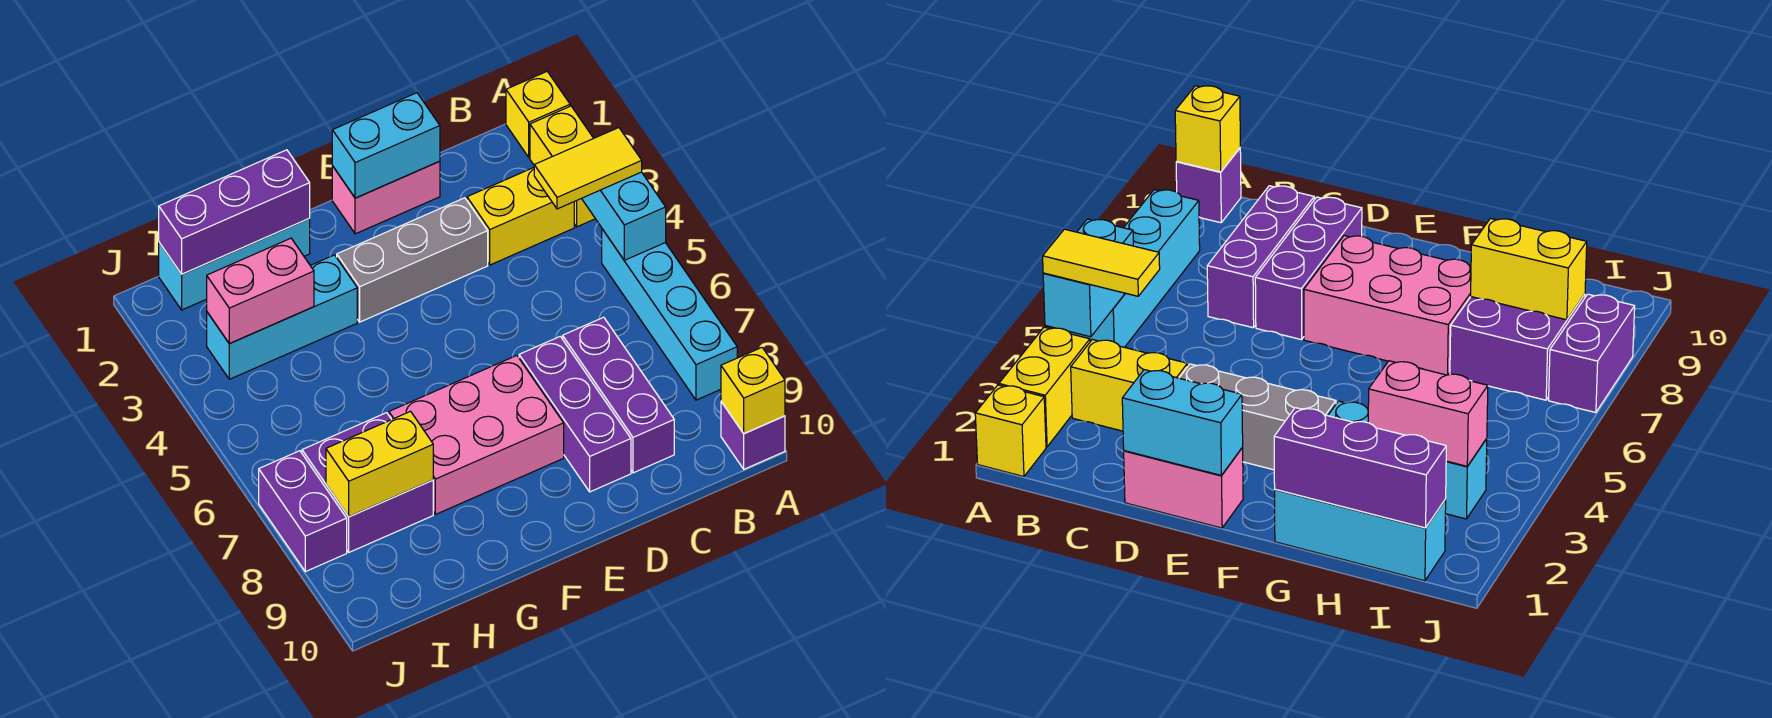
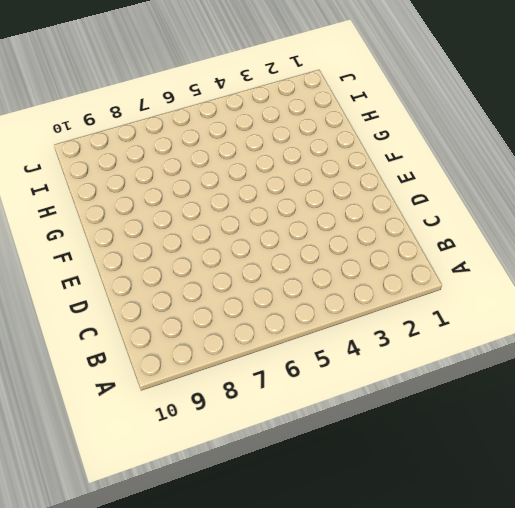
none -> yellow 1x1 brick [506,72,570,158]
none -> yellow 1x2 brick [530,106,595,227]
none -> cyan 1x4 brick [602,229,737,400]

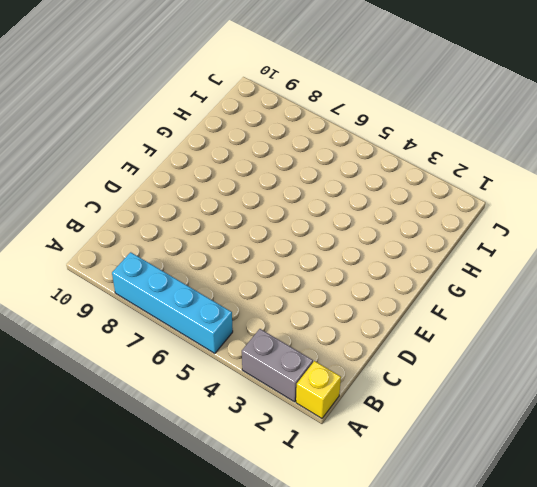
grey 1x2 brick [242,329,313,402] -> yellow 1x2 brick [530,106,595,227]
none -> purple 1x1 brick [721,402,785,469]
none -> yellow 1x2 brick [467,168,574,265]
none -> purple 1x3 brick [563,317,674,473]

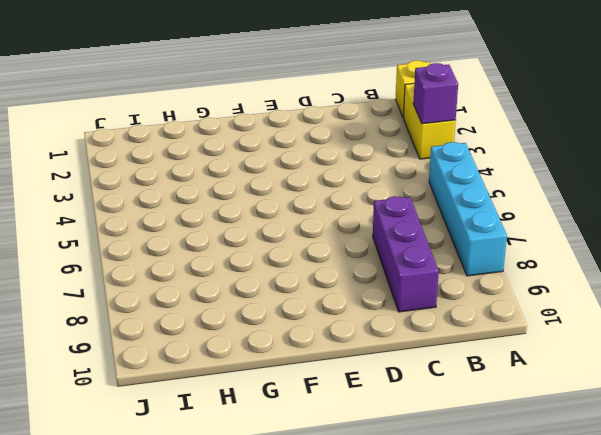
purple 1x1 brick [413,63,458,124] -> purple 1x1 brick moved to [721,402,785,469]
none -> yellow 1x2 brick [467,168,574,265]
none -> pink 1x2 brick [332,161,440,234]
none -> grey 1x3 brick [337,198,488,322]

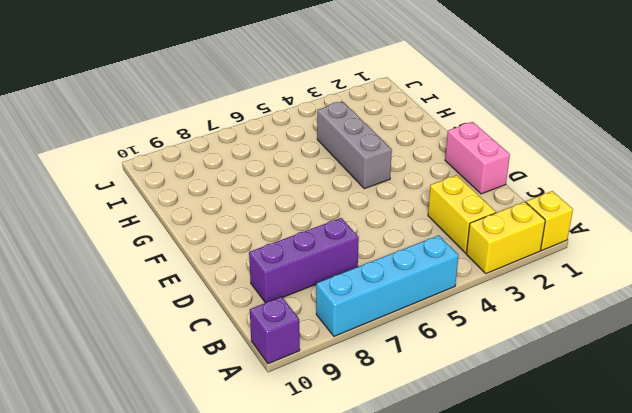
grey 1x3 brick [317,102,392,189] -> grey 1x3 brick moved to [337,198,488,322]
none -> purple 1x3 brick [519,336,631,492]
none -> pink 2x3 brick [389,356,564,514]
none -> cyan 1x3 brick [159,219,310,310]

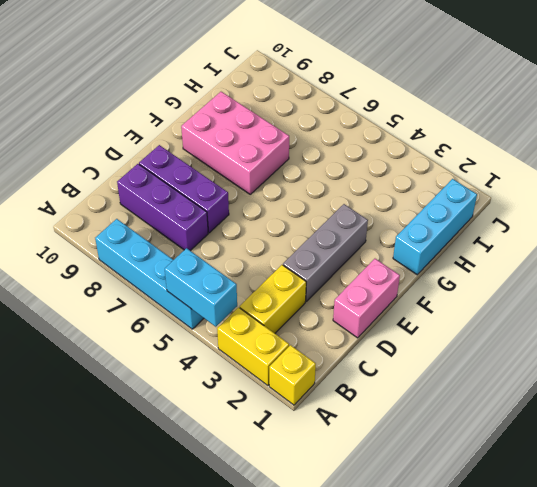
pink 2x3 brick [181,92,289,194] -> pink 2x3 brick turned to [389,356,564,514]
none -> purple 1x1 brick [721,402,785,469]
none -> cyan 1x3 brick [207,255,357,379]
none -> purple 2x2 brick [302,413,433,552]

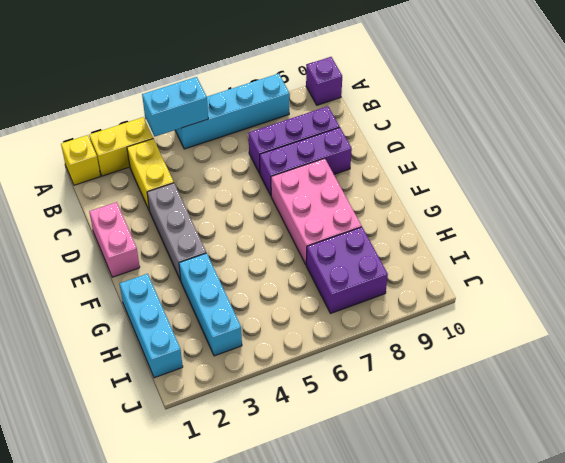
none -> purple 1x2 brick [259,451,347,572]
none -> yellow 1x1 brick [721,348,785,434]
none -> cyan 1x2 brick [332,93,440,198]

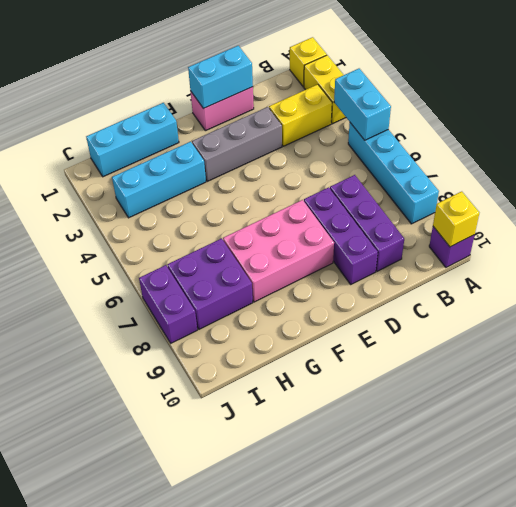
none -> purple 1x3 brick [159,150,310,274]
none -> pink 1x2 brick [207,238,314,344]
none -> yellow 1x2 brick [326,411,433,517]

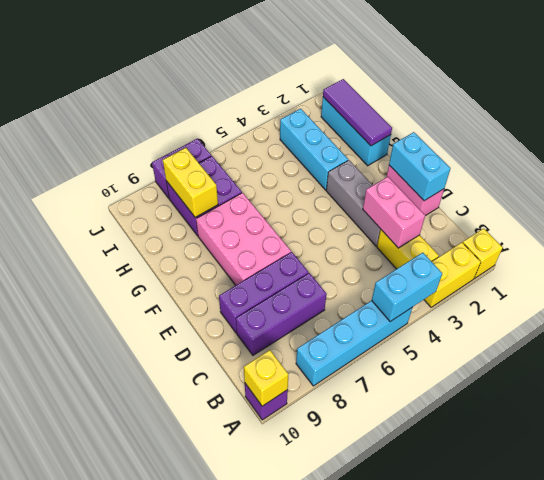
pink 1x2 brick [363,177,425,248] -> pink 1x2 brick moved to [207,238,314,344]
purple 1x3 tile [323,79,392,146] -> purple 1x3 brick [159,150,310,274]
none -> yellow 1x2 tile [534,128,642,209]

